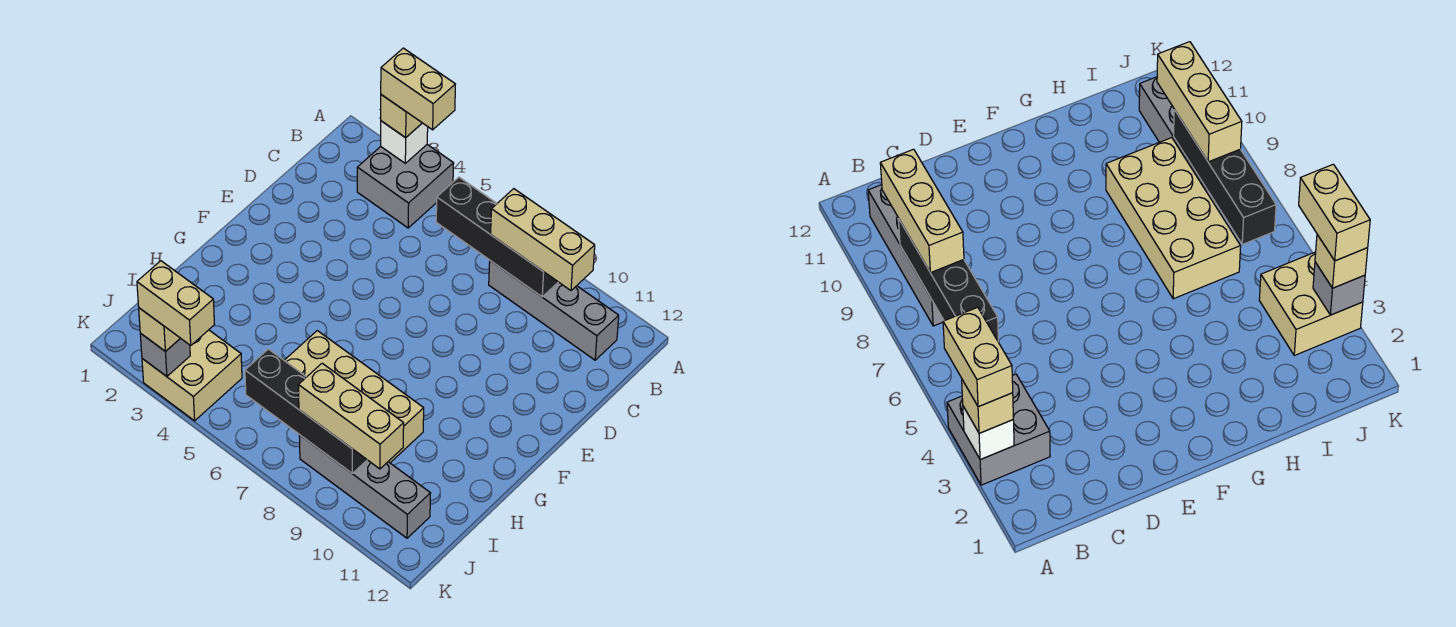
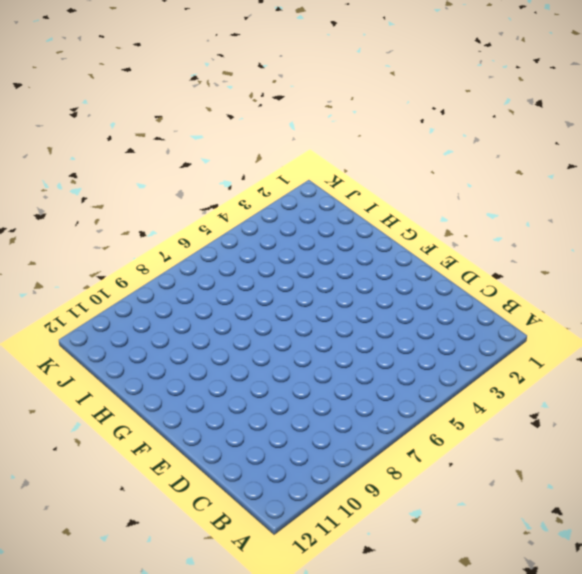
none -> grey 2x2 brick [357,145,454,228]
none -> grey 1x4 brick [489,261,619,360]
none -> tan 2x4 brick [284,331,424,463]

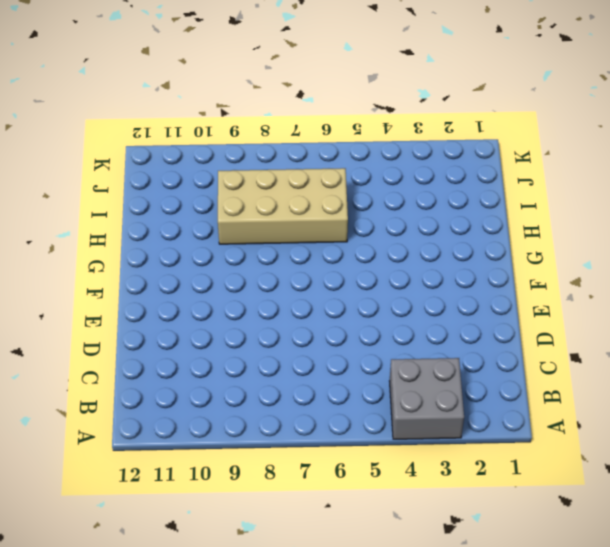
none -> grey 1x4 brick [489,261,619,360]
none -> tan 2x2 brick [142,330,242,421]
none -> grey 1x4 brick [299,435,431,538]

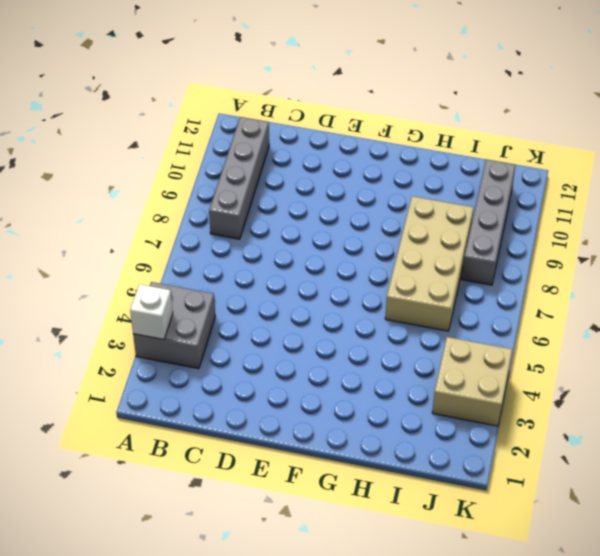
none -> black 1x4 brick [436,177,558,297]
none -> black 1x4 brick [245,349,367,473]
none -> grey 1x1 brick [140,333,190,376]

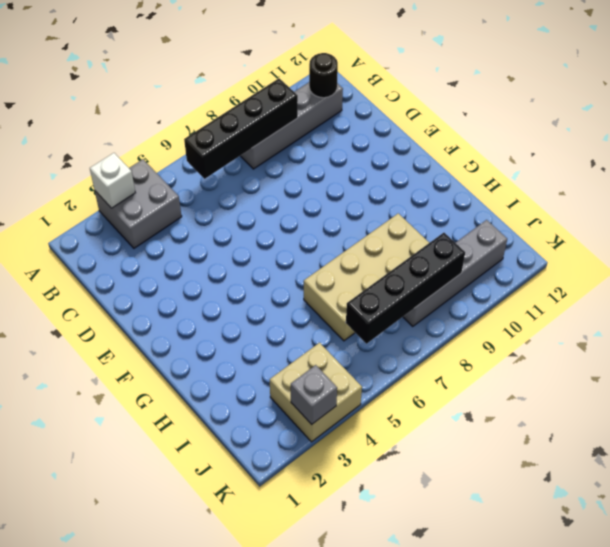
black 1x1 round brick [309,53,338,98] -> none
none -> tan 1x1 brick [381,95,422,138]
none -> tan 1x3 brick [491,189,595,290]
none -> tan 1x3 brick [298,363,404,469]

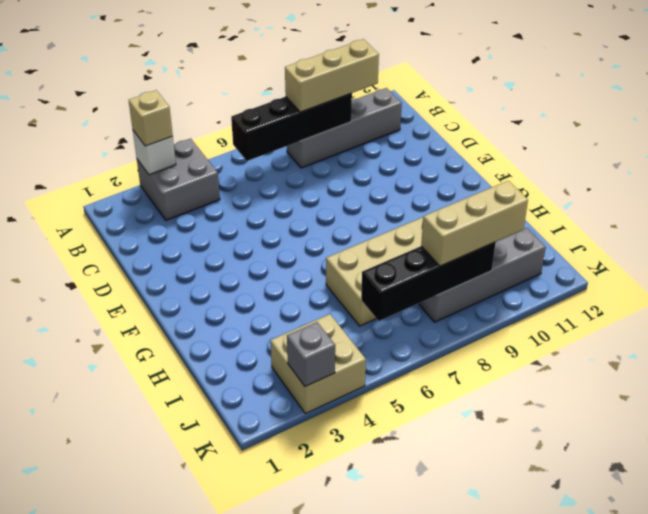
none -> tan 1x1 brick [139,308,180,352]
none -> tan 1x2 brick [381,48,455,130]
none -> tan 1x2 brick [137,261,215,345]

